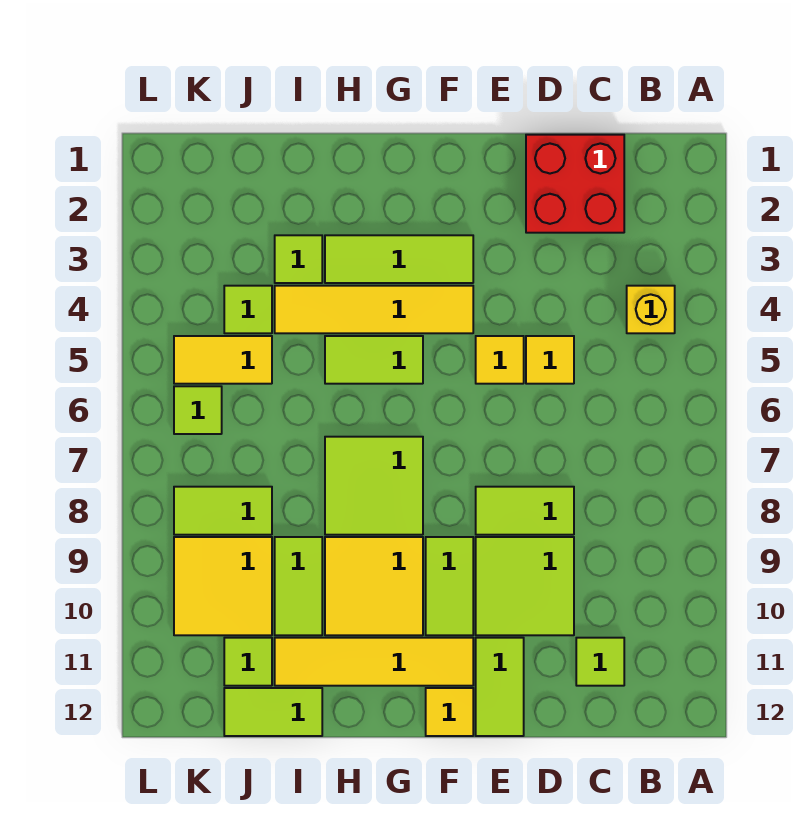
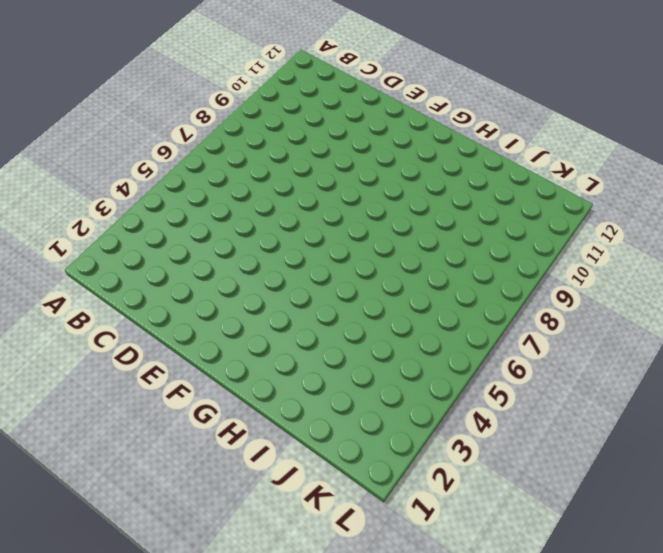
none -> yellow 1x1 brick [627,286,675,333]
none -> red 2x2 brick [526,135,624,233]
none -> lime 1x1 tile [576,638,624,686]

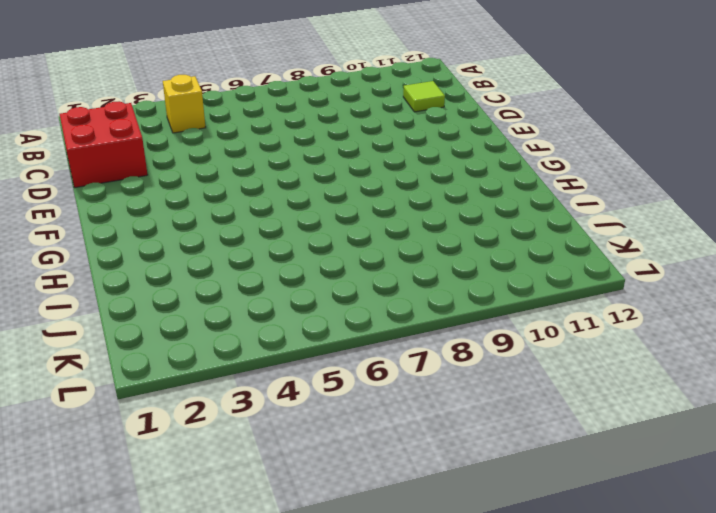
none -> yellow 1x1 tile [526,336,574,384]
none -> lime 1x2 tile [476,487,574,535]
none -> lime 2x2 tile [476,537,574,635]

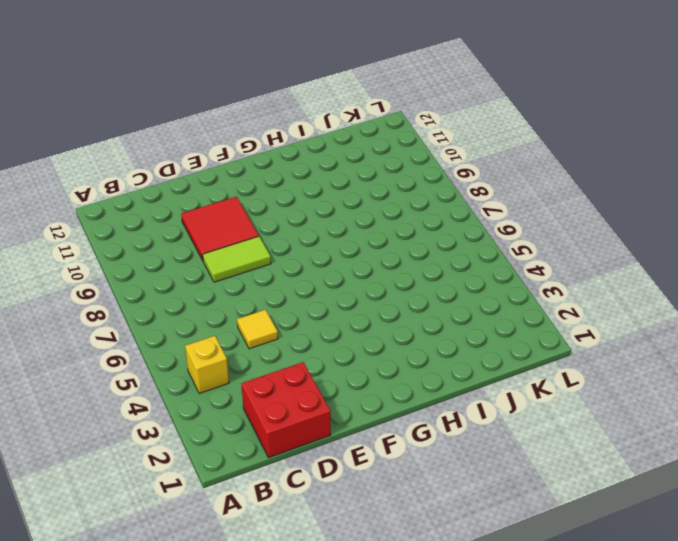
red 2x2 tile [181,197,259,260] -> lime 2x2 tile [476,537,574,635]
none -> lime 1x1 tile [576,638,624,686]
none -> yellow 1x1 tile [476,336,524,384]
none -> lime 1x2 tile [476,638,524,736]

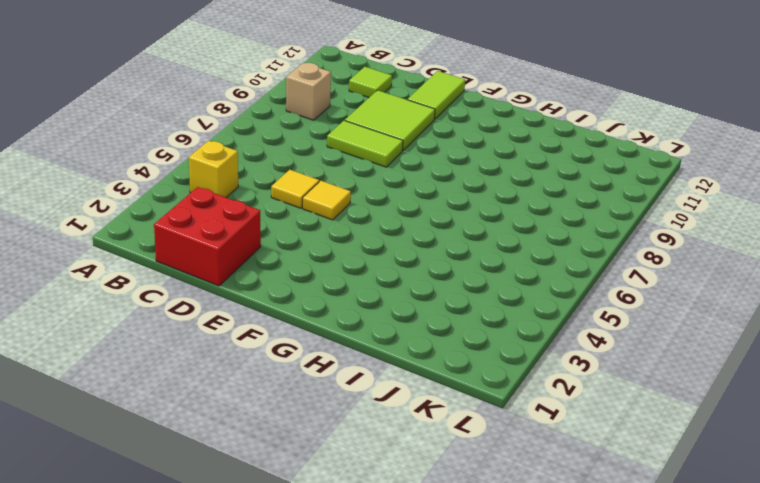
tan 1x1 brick [286,63,331,120] -> none
none -> lime 1x3 tile [325,235,473,283]
none -> yellow 1x4 tile [275,286,473,333]
none -> lime 1x2 tile [426,537,473,635]

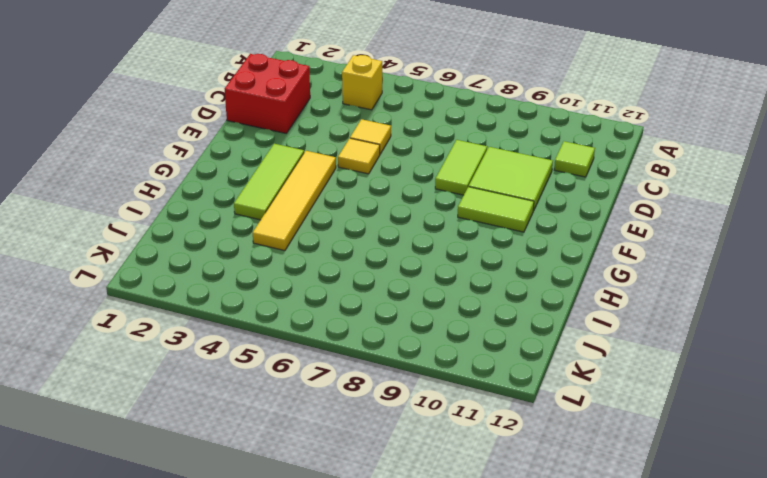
none -> lime 1x2 tile [476,638,524,736]
none -> yellow 1x4 tile [275,638,473,686]
none -> yellow 1x1 tile [426,688,473,736]

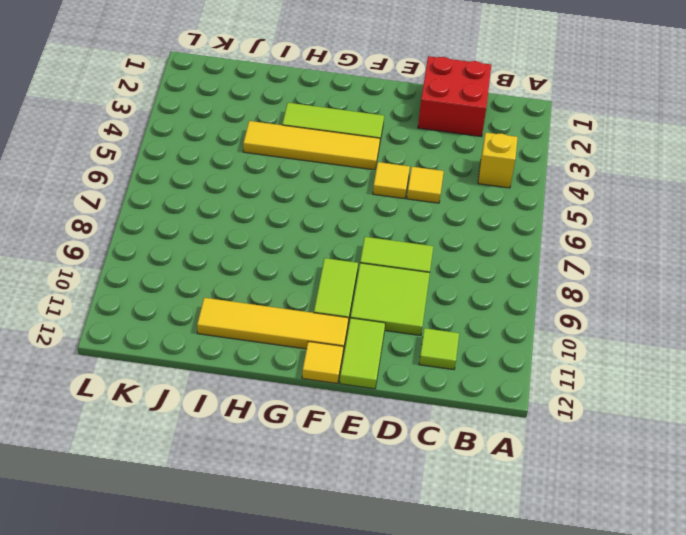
none -> lime 1x2 tile [325,336,423,384]
none -> lime 2x2 tile [325,437,423,535]
none -> yellow 2x2 tile [325,537,423,635]

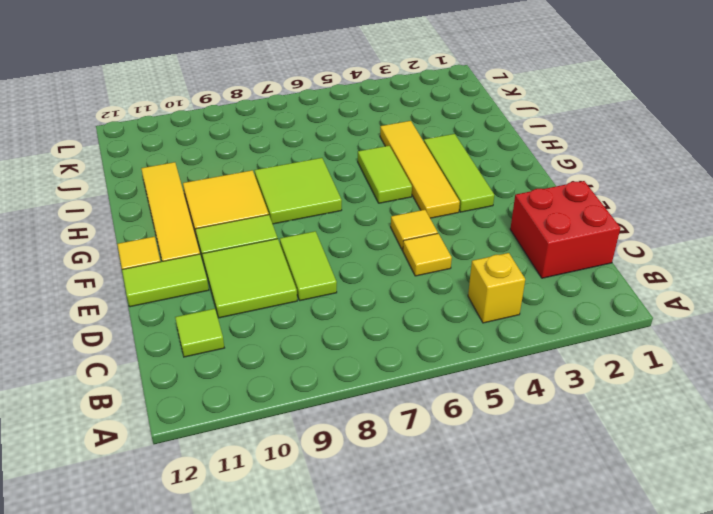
none -> lime 1x1 tile [275,235,322,283]
none -> lime 1x2 tile [275,537,322,635]
none -> lime 1x2 tile [224,688,322,736]

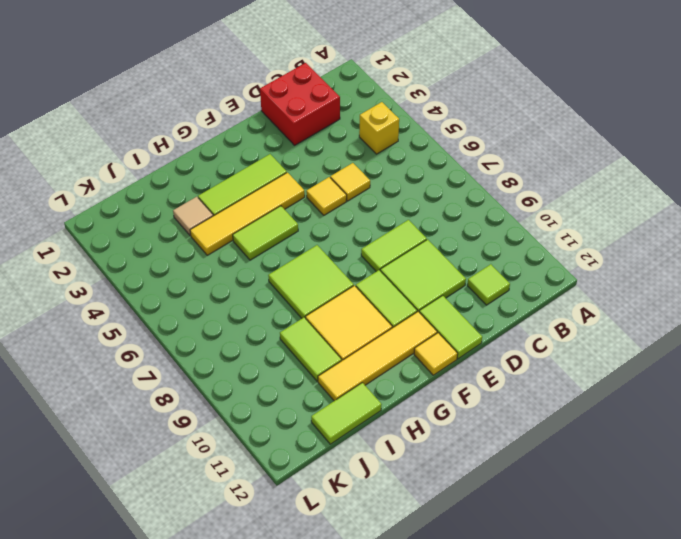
tan 1x1 tile [173,197,213,236] -> lime 1x1 tile [275,235,322,283]
none -> lime 1x1 tile [224,286,272,333]
none -> yellow 1x2 tile [174,336,272,384]
none -> lime 1x2 tile [174,487,272,535]

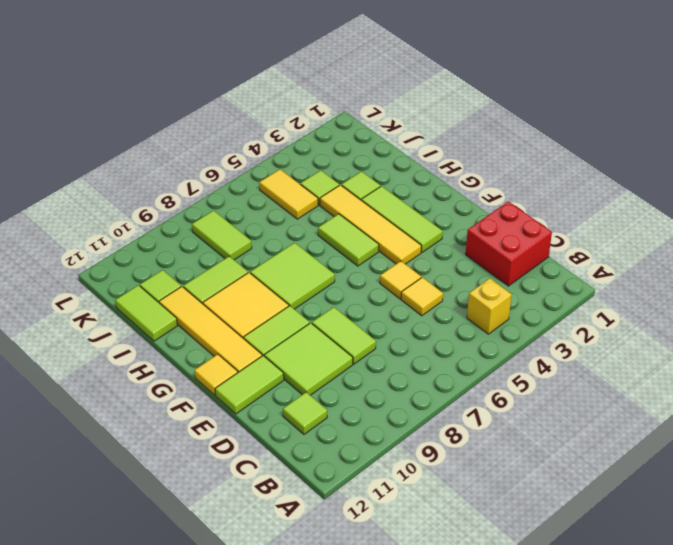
none -> yellow 2x2 tile [174,537,272,635]
none -> lime 1x1 tile [174,386,222,434]

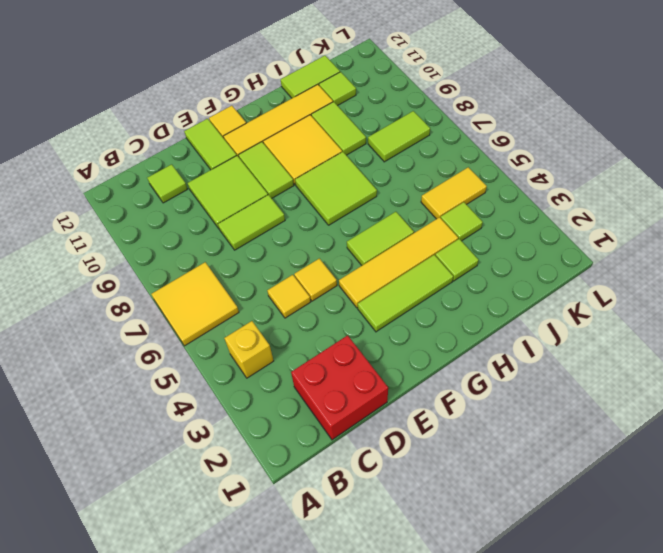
yellow 2x2 tile [151,262,239,346] -> yellow 2x2 tile moved to [174,537,272,635]
none -> lime 1x1 tile [174,386,222,434]

